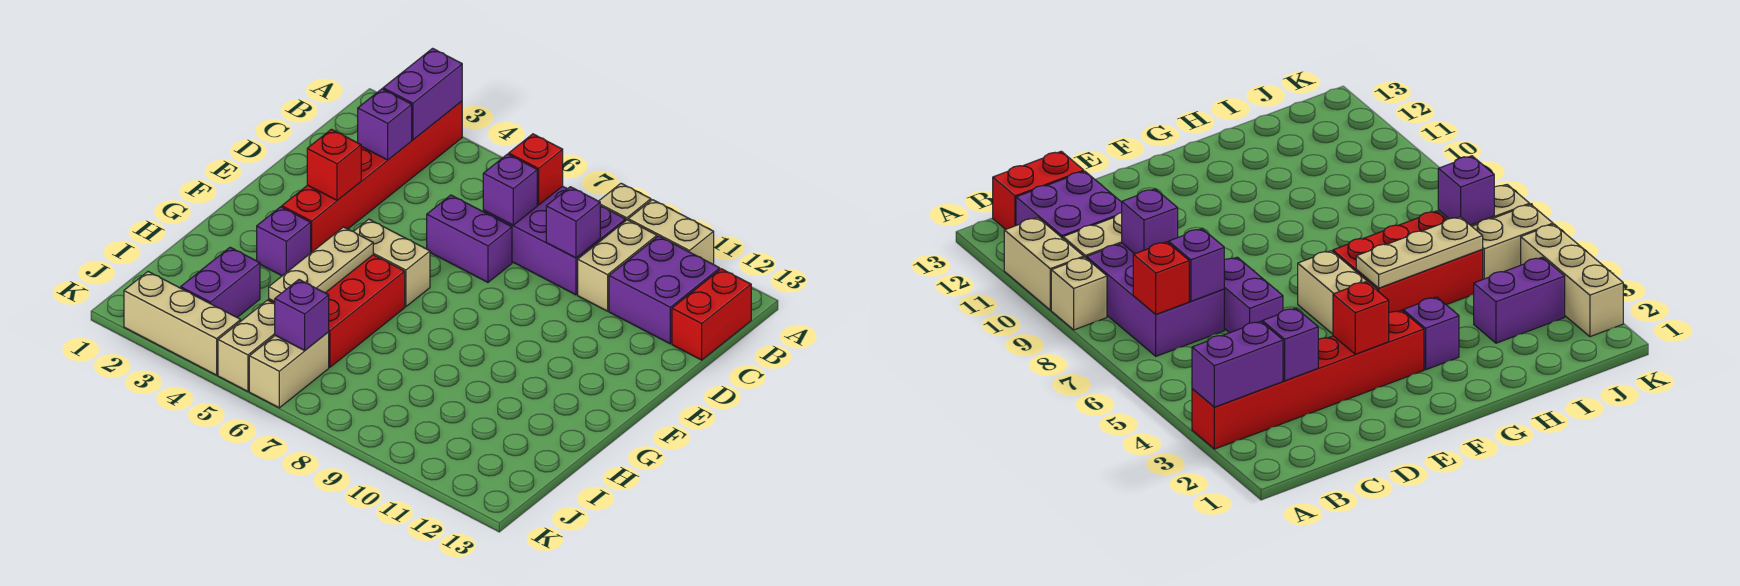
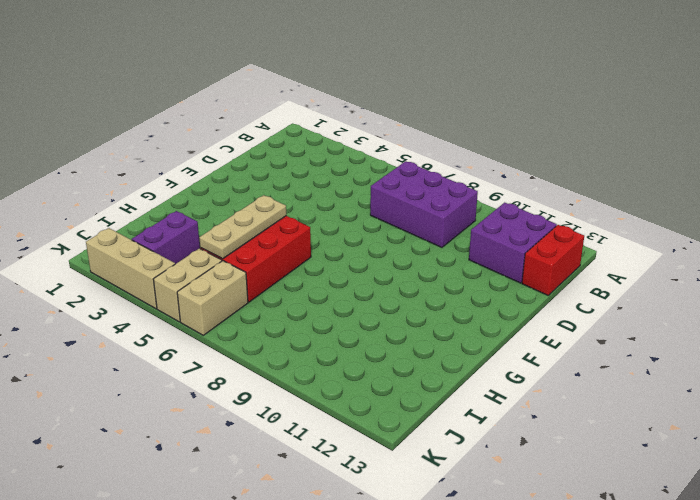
none -> red 1x6 brick [282,101,462,253]
none -> tan 1x1 brick [599,183,651,220]
none -> tan 1x2 brick [628,200,714,264]

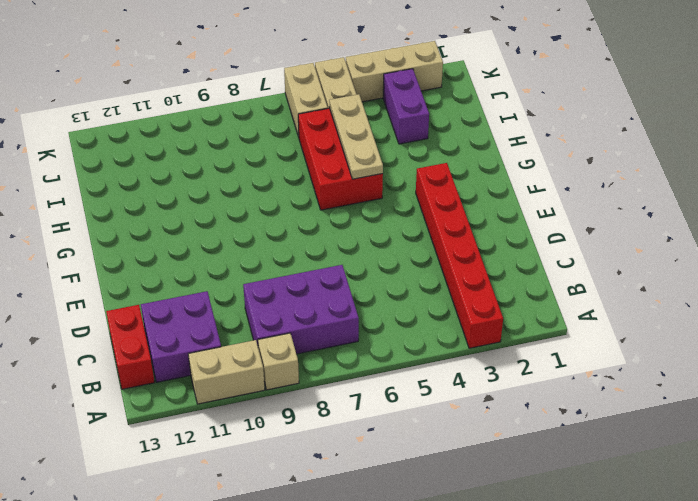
none -> tan 1x2 brick [578,220,657,311]
none -> purple 1x2 brick [427,195,512,282]
none -> tan 1x2 brick [353,219,430,307]

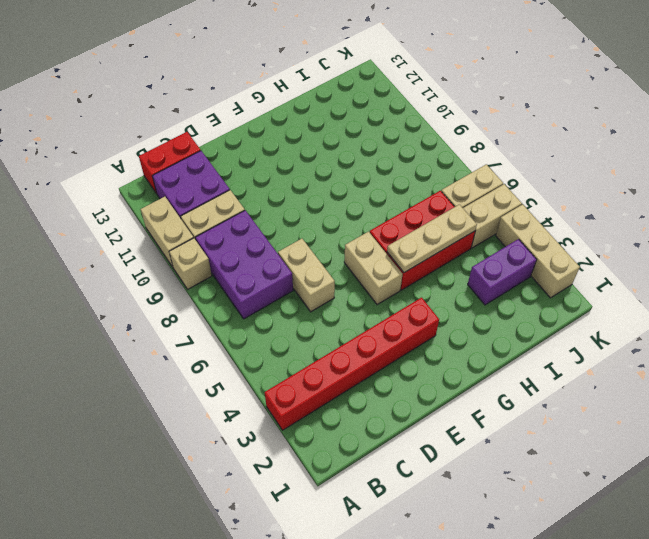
tan 1x2 brick [278,239,335,312] -> purple 1x2 brick [427,195,512,282]
none -> purple 1x1 brick [257,207,311,276]
none -> purple 1x2 brick [383,48,462,140]
none -> red 1x1 brick [509,134,563,205]

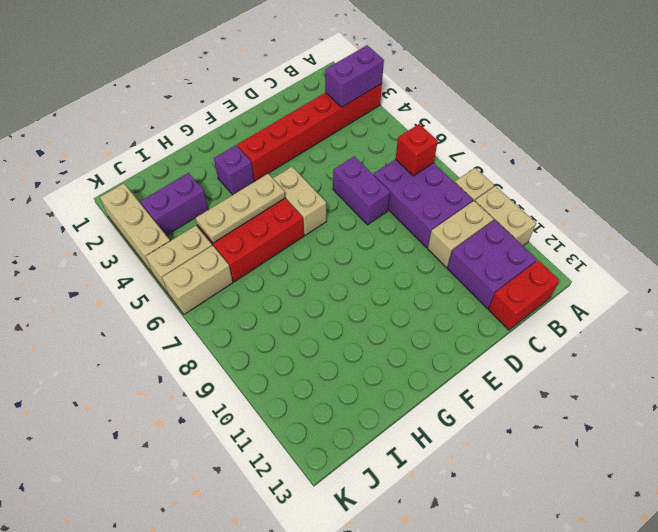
none -> purple 1x1 brick [358,89,412,160]
none -> purple 1x1 brick [483,154,537,225]
none -> purple 1x1 brick [546,187,600,258]

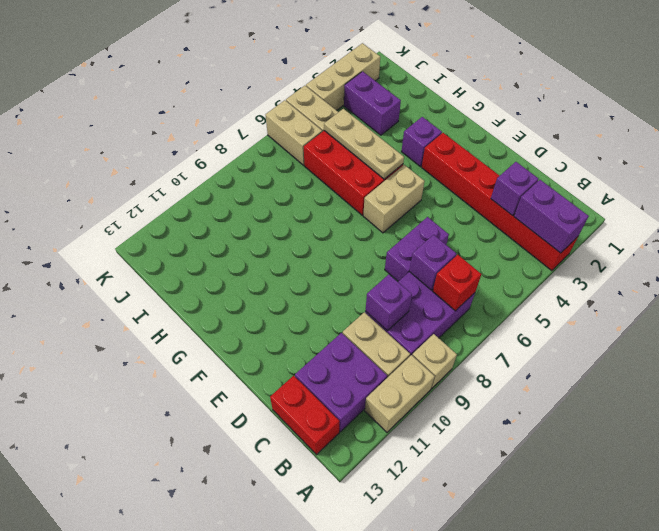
none -> red 1x1 brick [307,129,361,200]
none -> purple 1x1 brick [275,280,329,350]

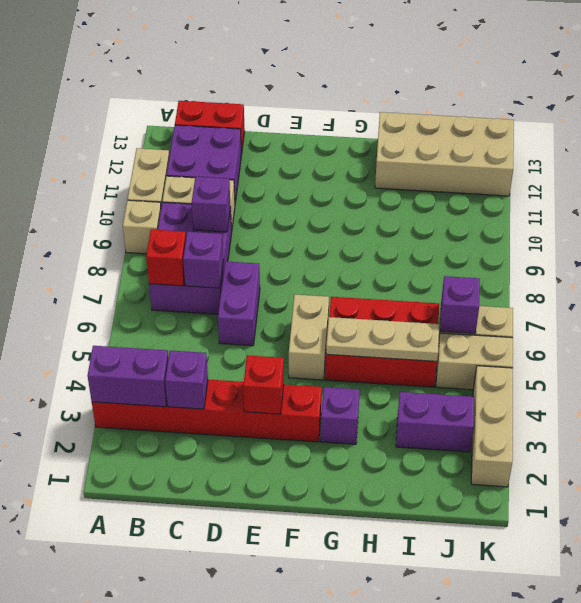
tan 2x4 brick [375,112,514,196] -> none

